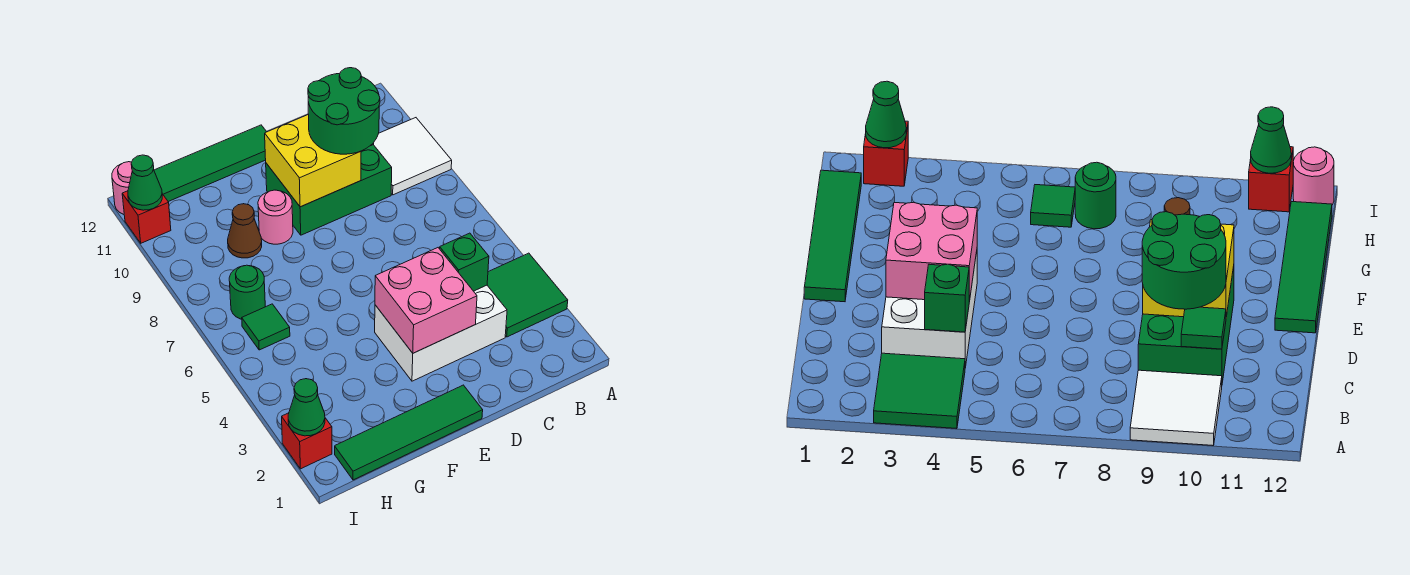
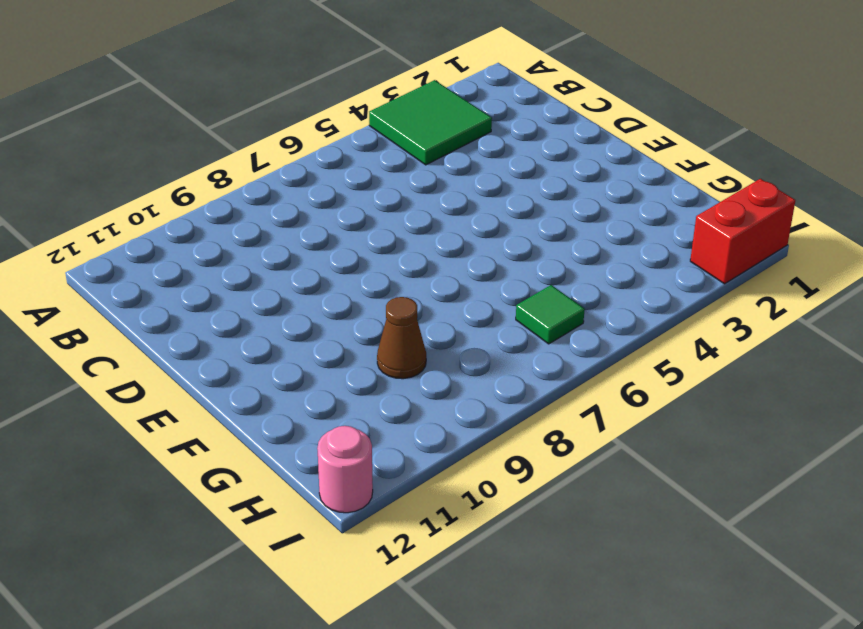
red 1x2 brick [690,179,795,284] -> red 1x1 brick [282,413,332,469]
none -> white 2x2 tile [374,118,452,195]
none -> white 2x3 brick [375,285,507,381]
none -> green 2x3 brick [266,145,392,235]

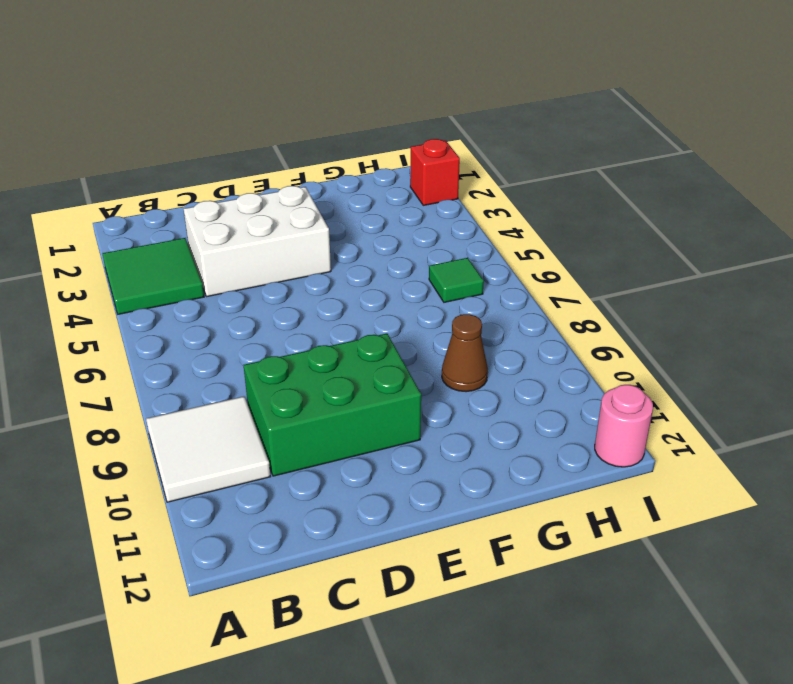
none -> green 1x4 tile [335,385,483,480]
none -> green 1x4 tile [154,125,267,202]
none -> pink 1x1 round brick [258,190,293,244]

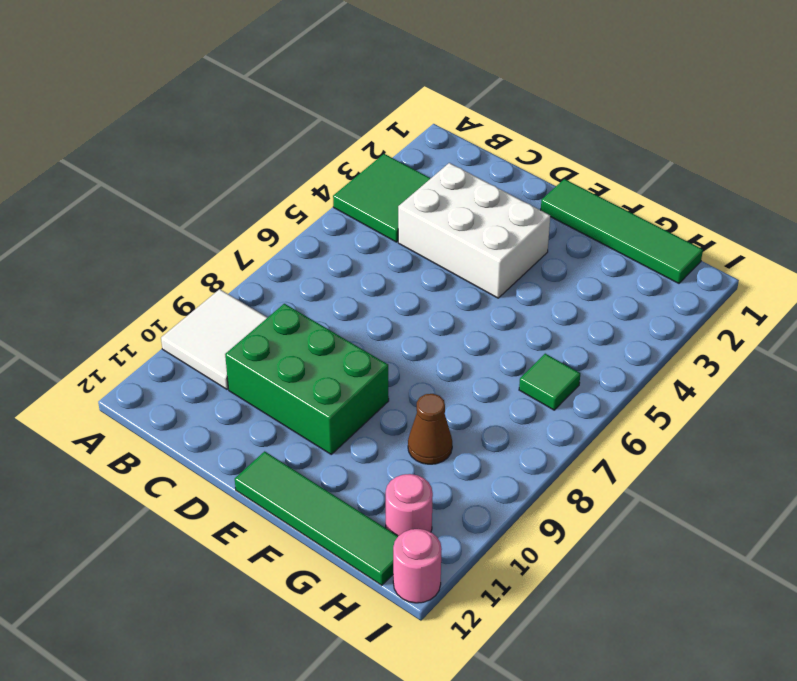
pink 1x1 round brick [386,474,433,536] -> pink 1x1 round brick moved to [258,190,293,244]
none -> green 1x1 round brick [229,265,265,319]
none -> red 1x1 brick [282,413,332,469]
none -> red 1x1 brick [122,191,171,243]

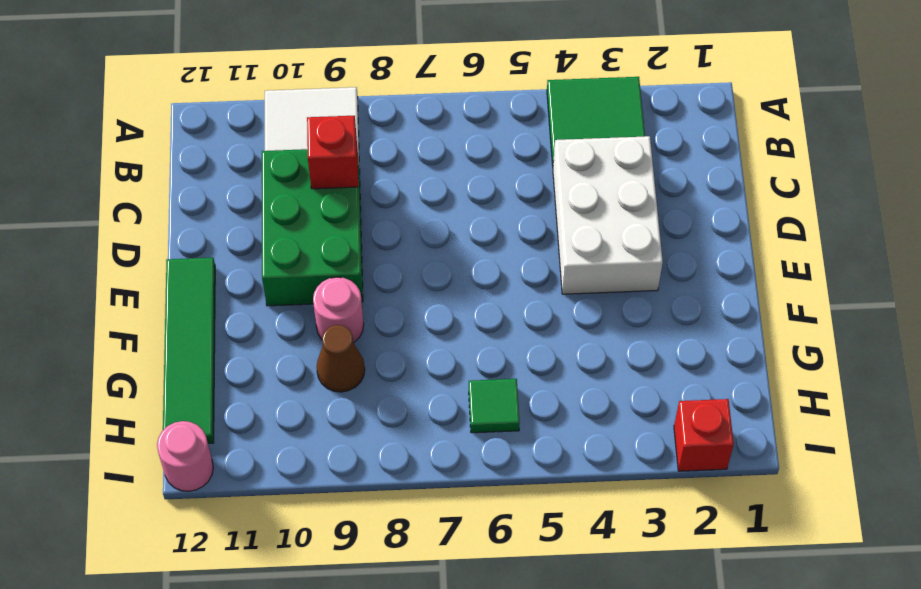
red 1x1 brick [307,116,358,189] -> red 1x1 brick moved to [122,191,171,243]
none -> green 1x4 tile [335,385,483,480]
none -> green 1x1 round brick [229,265,265,319]
none -> green 1x1 brick [440,233,489,291]

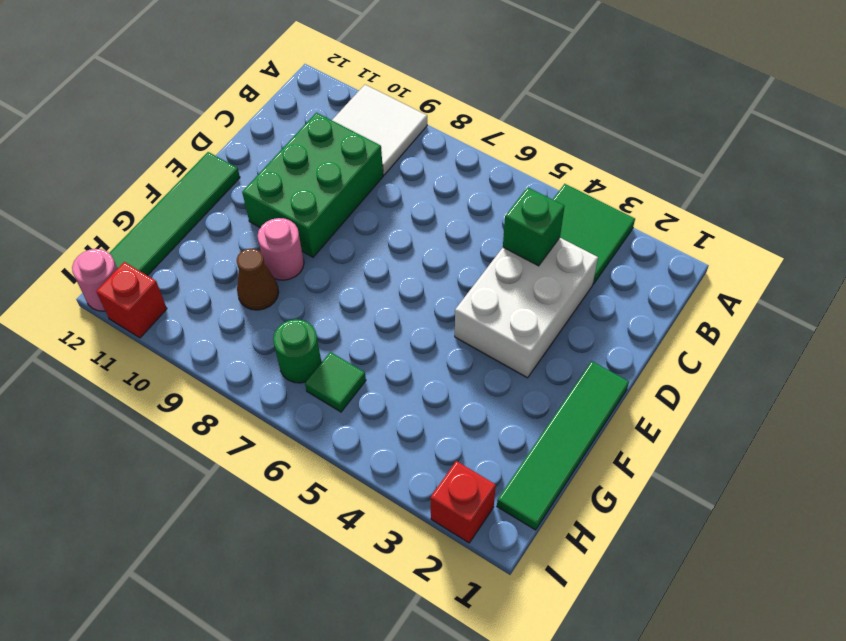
none -> green 1x1 tile [1181,307,1226,349]
none -> pink 2x2 brick [375,248,477,353]
none -> yellow 2x2 brick [265,114,361,207]

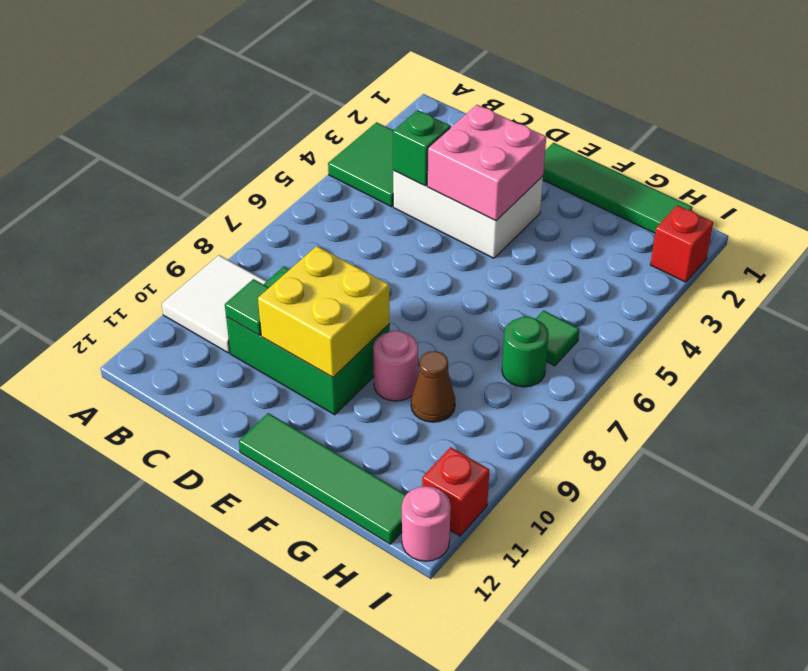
none -> green 1x1 cone [288,379,325,436]
none -> green 1x1 cone [128,155,162,210]
none -> green 2x2 round brick [308,68,380,154]

